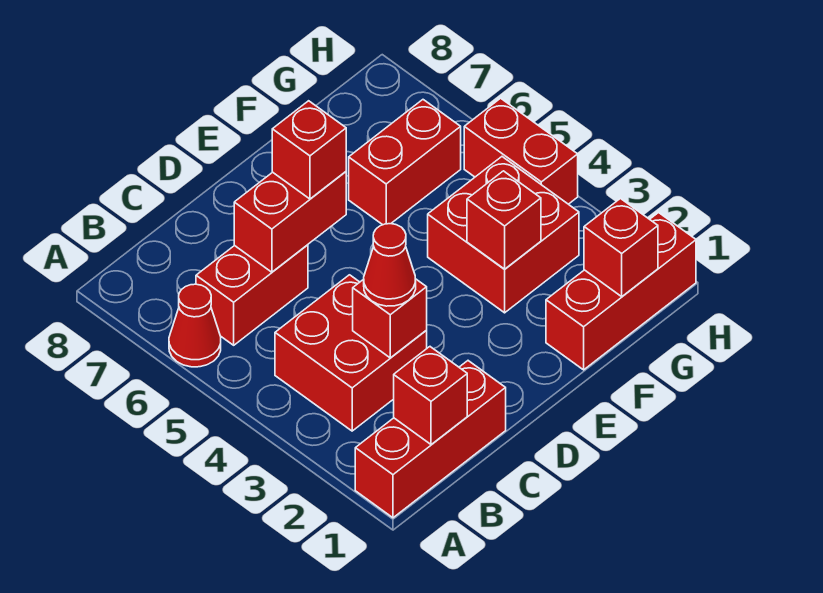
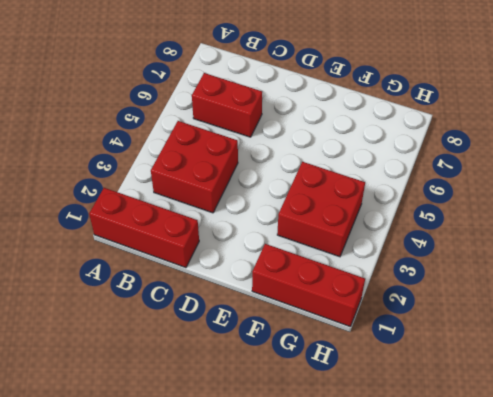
none -> red 1x1 cone [169,284,221,367]
none -> red 1x2 brick [349,100,461,225]
none -> red 1x2 brick [464,98,578,204]

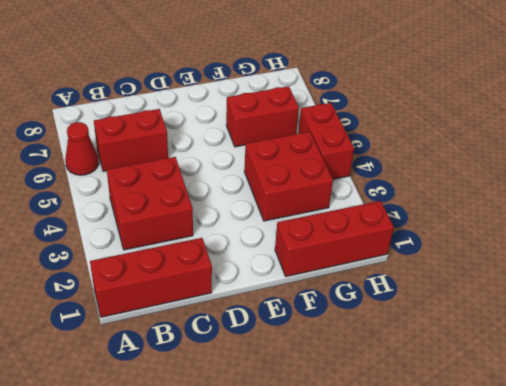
none -> red 1x1 brick [394,347,467,445]
none -> red 1x1 brick [353,279,427,358]
none -> red 1x2 brick [234,172,346,272]

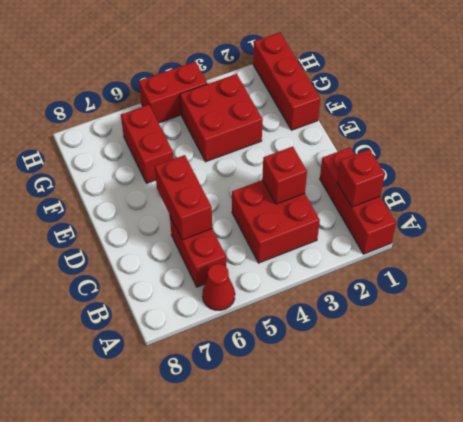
none -> red 1x1 brick [467,171,541,269]
none -> red 1x1 brick [584,199,658,296]
none -> red 1x1 cone [364,224,416,306]

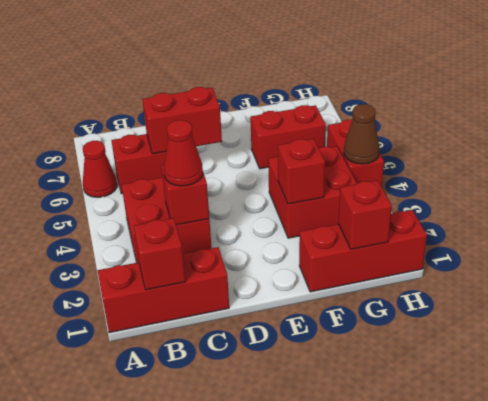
brown 1x1 cone [344,104,380,164] -> none
none -> red 1x1 brick [272,101,346,199]

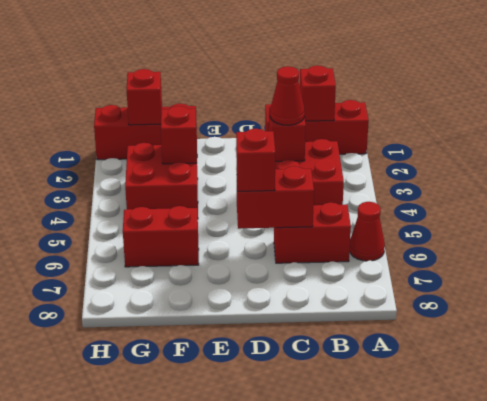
none -> red 1x2 brick [464,98,578,204]

